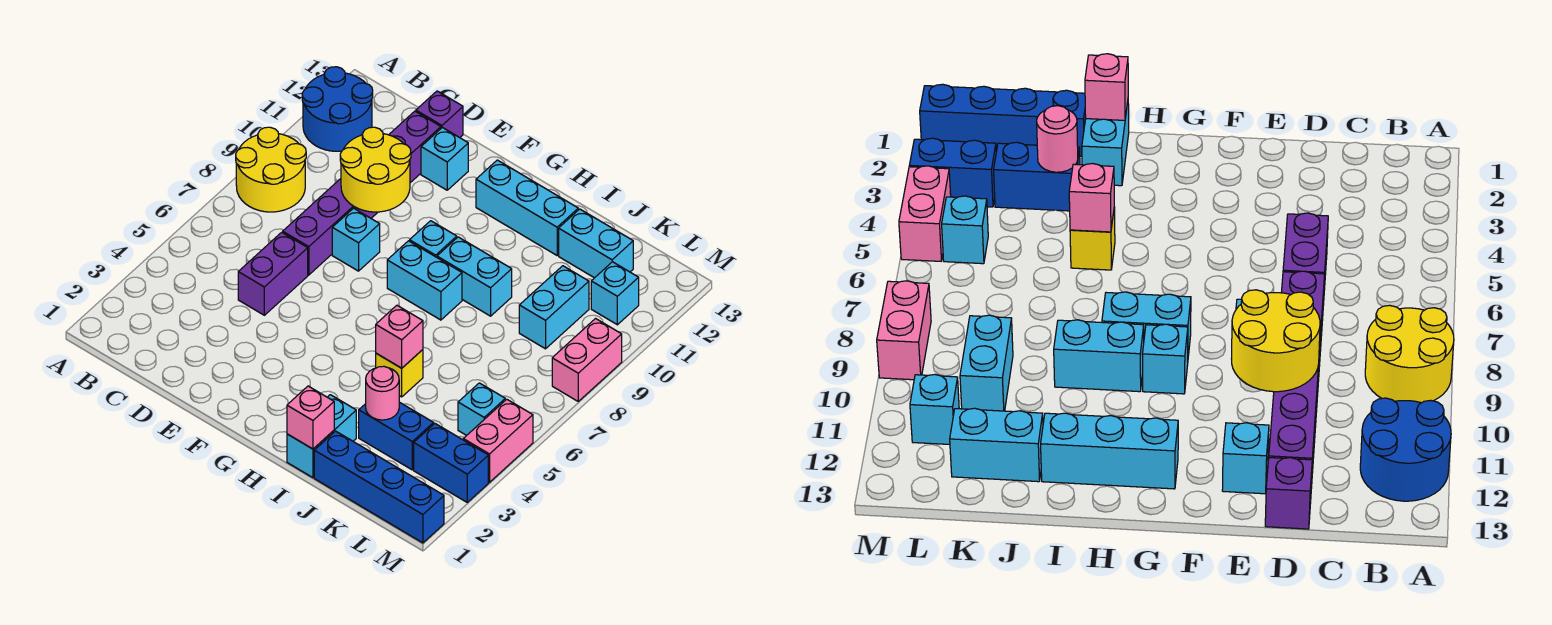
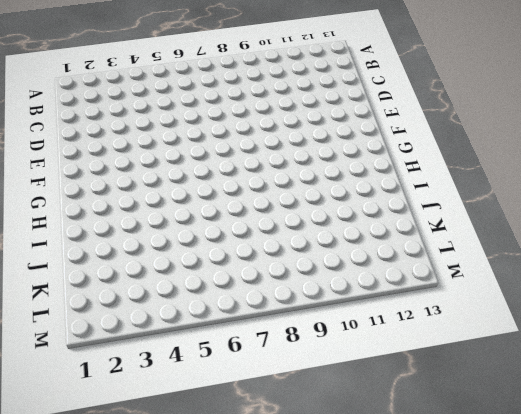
none -> yellow 2x2 round brick [236,127,306,212]
none -> blue 2x2 round brick [302,67,373,151]
none -> purple 1x2 brick [238,232,308,315]

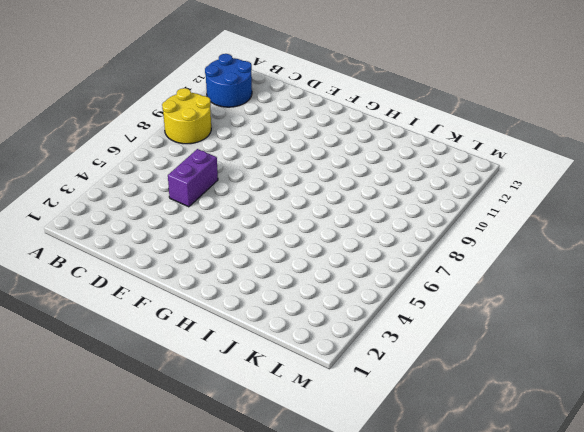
none -> purple 1x6 brick [283,111,441,275]
none -> purple 1x1 brick [416,91,463,138]
none -> cyan 1x1 brick [332,208,380,271]

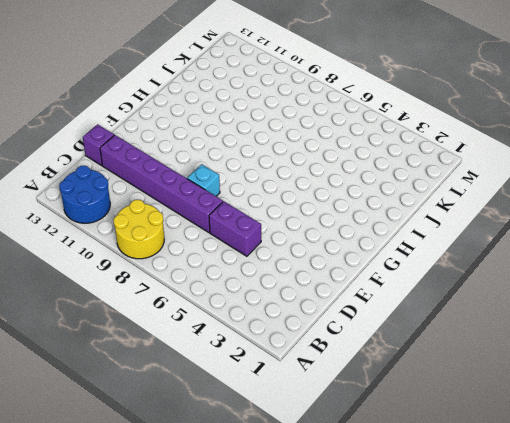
none -> cyan 1x1 brick [421,127,468,190]
none -> cyan 1x2 brick [387,241,462,320]
none -> cyan 1x1 brick [410,221,457,257]

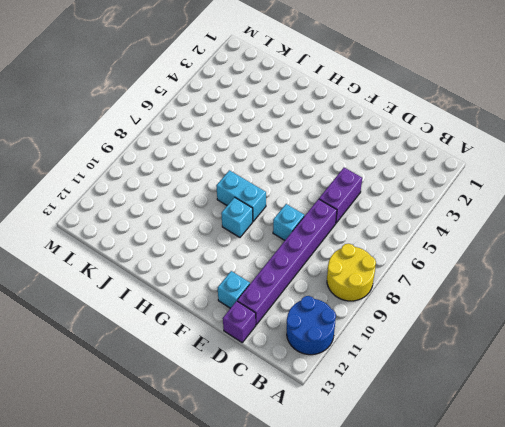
none -> cyan 1x3 brick [476,160,578,255]
none -> cyan 1x2 brick [437,237,512,316]
none -> cyan 1x2 brick [287,395,356,478]

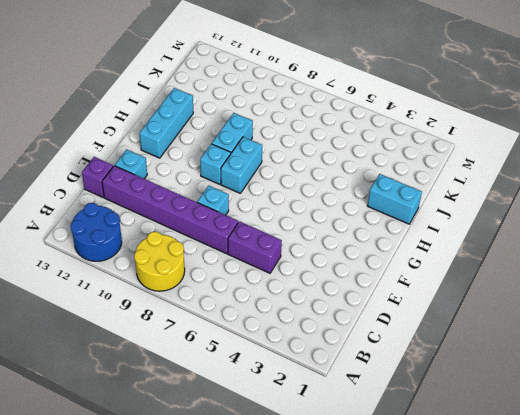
none -> yellow 1x1 brick [376,350,423,397]
none -> blue 1x4 brick [314,431,444,543]
none -> blue 1x2 brick [359,402,434,470]

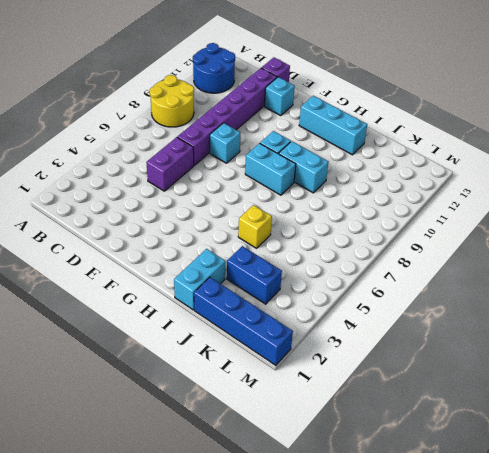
none -> cyan 1x2 brick [559,209,633,278]
none -> cyan 1x2 brick [519,266,589,349]
none -> blue 1x2 brick [414,424,488,502]

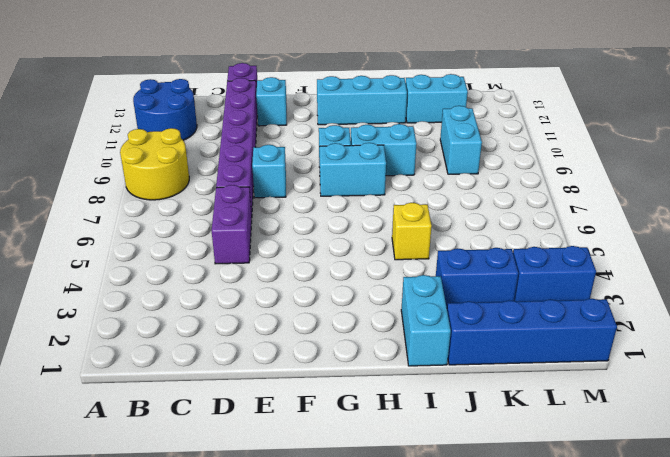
none -> cyan 1x1 brick [458,383,505,436]
none -> cyan 1x1 brick [591,262,639,325]
none -> pink 1x2 brick [463,399,533,482]

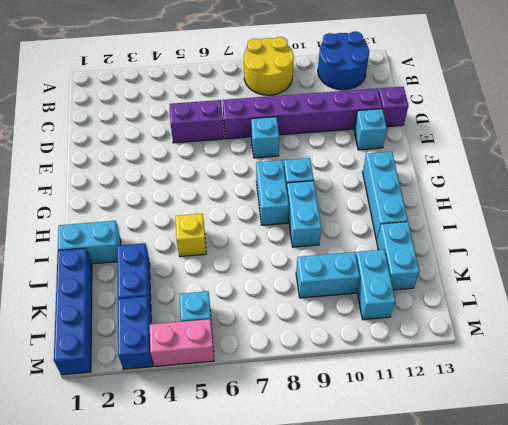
cyan 1x2 brick [356,250,395,320] -> cyan 1x1 brick [591,262,639,325]
none -> pink 1x2 brick [552,319,622,401]
none -> yellow 2x2 round brick [340,127,411,212]
none -> pink 1x1 brick [287,386,334,449]

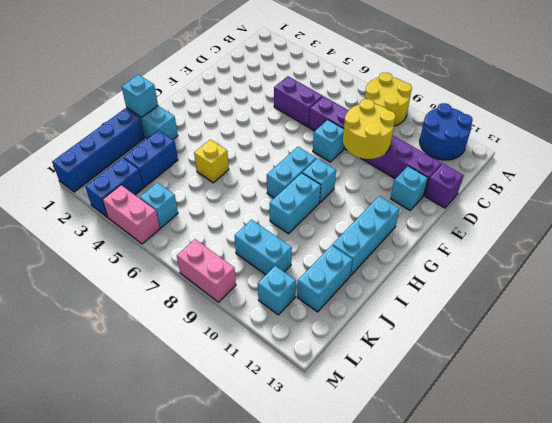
cyan 1x1 brick [122,75,158,117] -> pink 1x1 brick [287,386,334,449]
none -> pink 1x1 brick [376,305,423,368]
none -> pink 1x1 round brick [366,366,399,420]

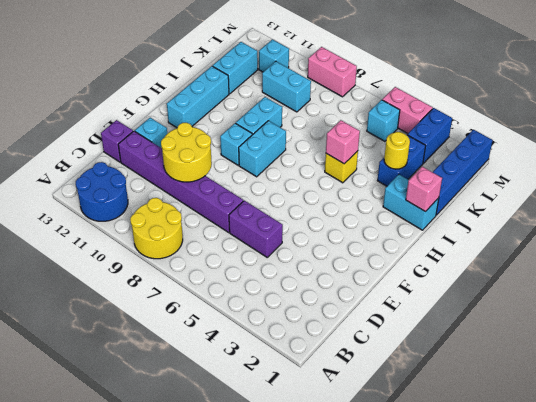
yellow 1x1 round brick [384,132,410,169] -> pink 1x1 round brick [366,366,399,420]
none -> cyan 1x1 brick [332,208,380,271]

